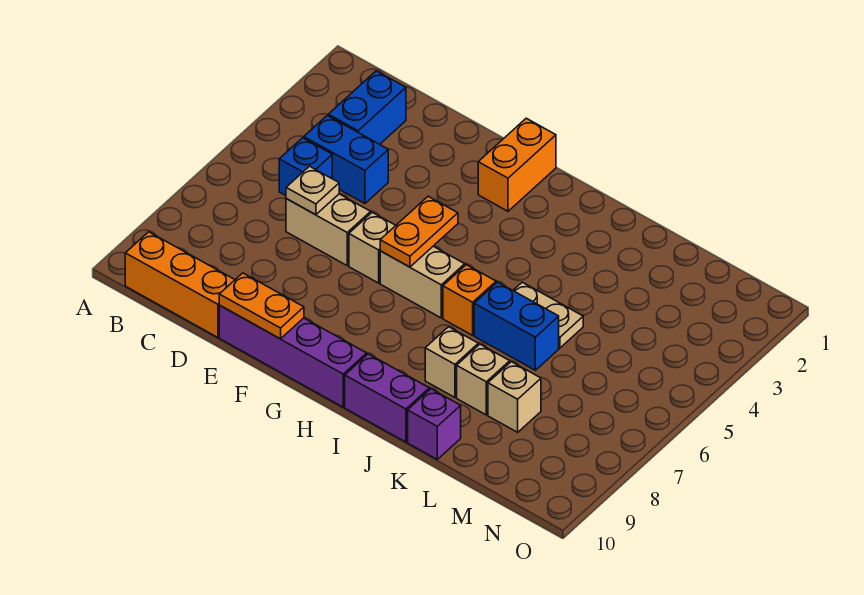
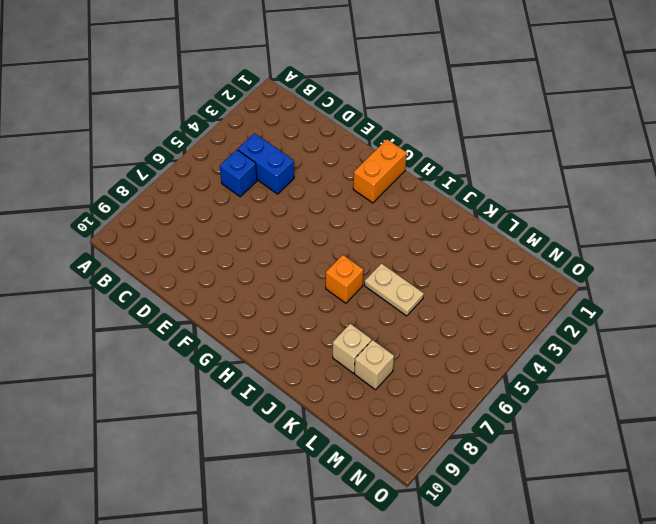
none -> orange 1x3 brick [125,232,235,337]
none -> blue 1x2 brick [328,71,406,144]
none -> tan 1x2 brick [286,194,371,265]

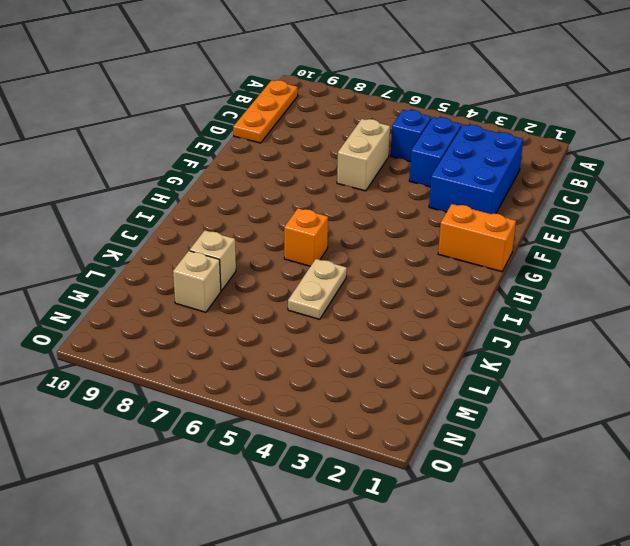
orange 1x3 plate [233,80,298,143] -> orange 1x3 brick [125,232,235,337]
blue 2x3 brick [429,124,523,214] -> blue 1x2 brick [328,71,406,144]
none -> purple 1x4 brick [219,306,367,407]
none -> tan 1x1 brick [349,212,396,283]
none -> tan 1x2 brick [380,246,465,318]

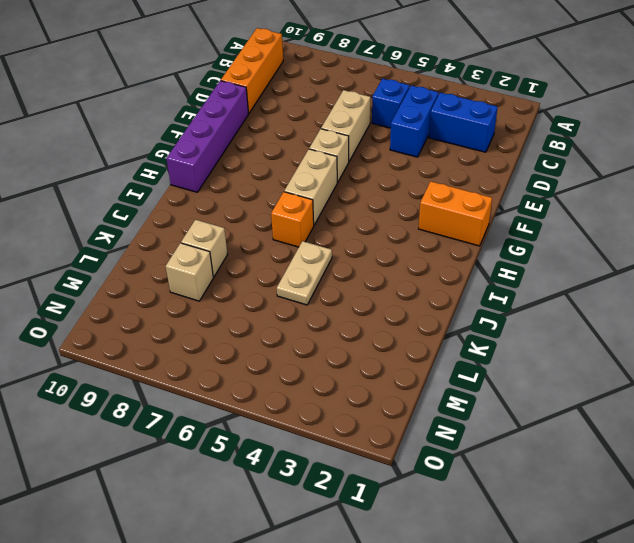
none -> purple 1x2 brick [345,354,429,442]
none -> blue 1x2 brick [474,282,559,370]
none -> tan 1x1 brick [425,327,478,397]

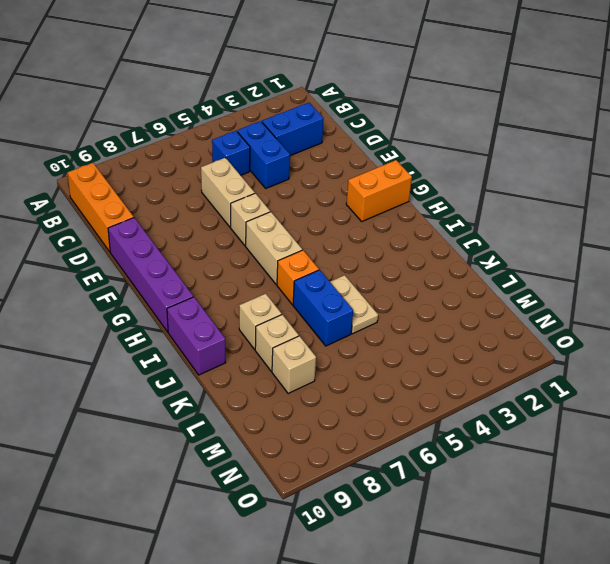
none -> purple 1x1 brick [408,389,461,459]
none -> tan 1x1 plate [286,166,339,215]
none -> orange 1x2 plate [219,273,304,339]

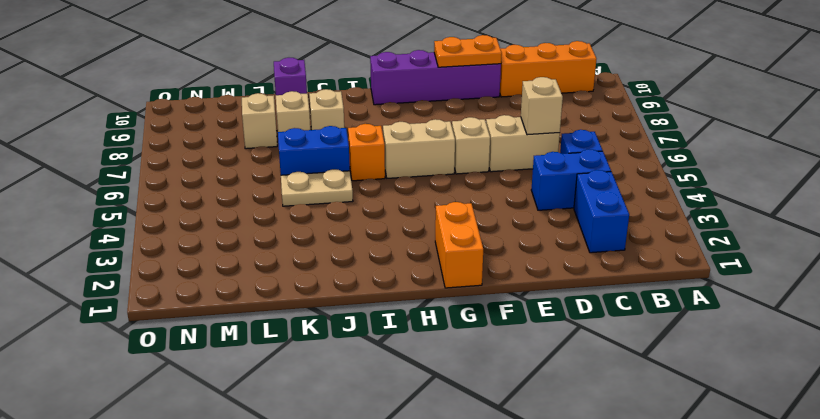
tan 1x1 brick [521,77,563,135] -> tan 1x1 plate [286,166,339,215]
none -> purple 1x2 brick [345,354,429,442]
none -> orange 1x2 plate [380,196,458,267]

